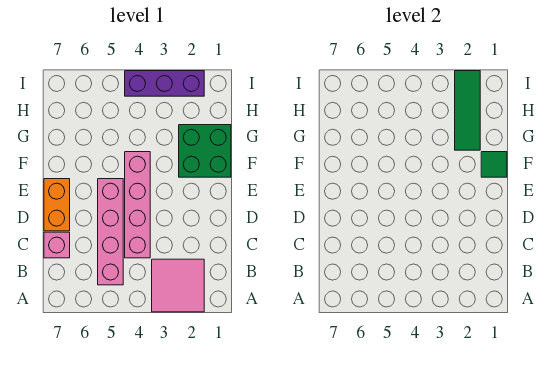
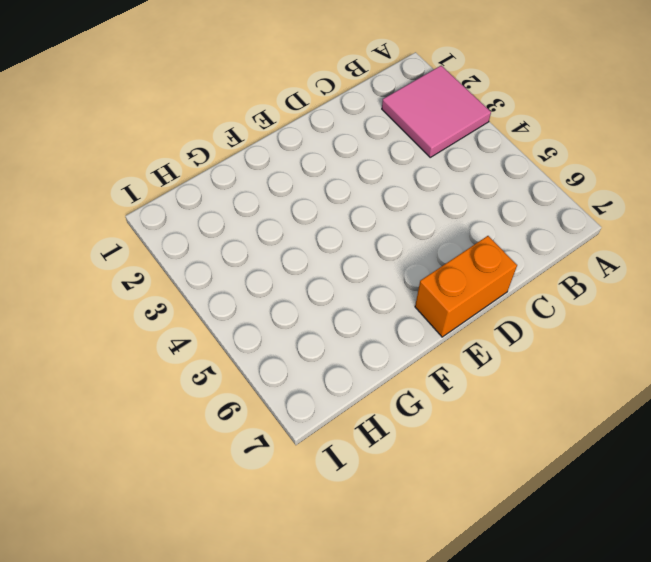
none -> pink 1x4 brick [98,179,123,285]
none -> pink 1x4 brick [125,152,150,258]

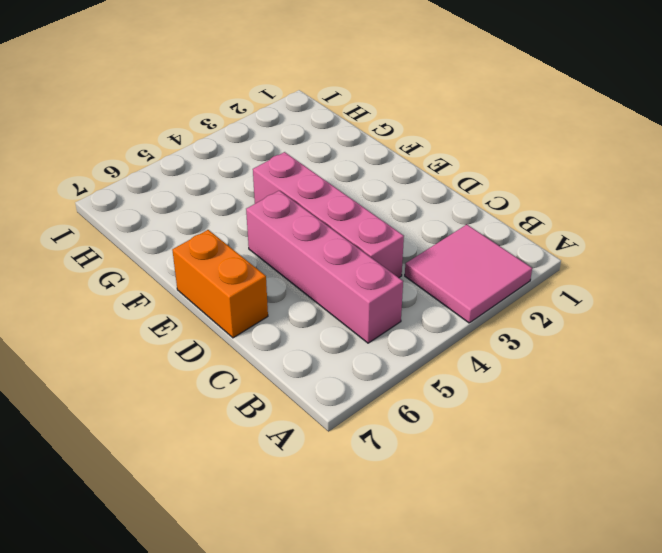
none -> pink 1x1 brick [44,232,70,258]
none -> green 2x2 brick [179,125,231,177]

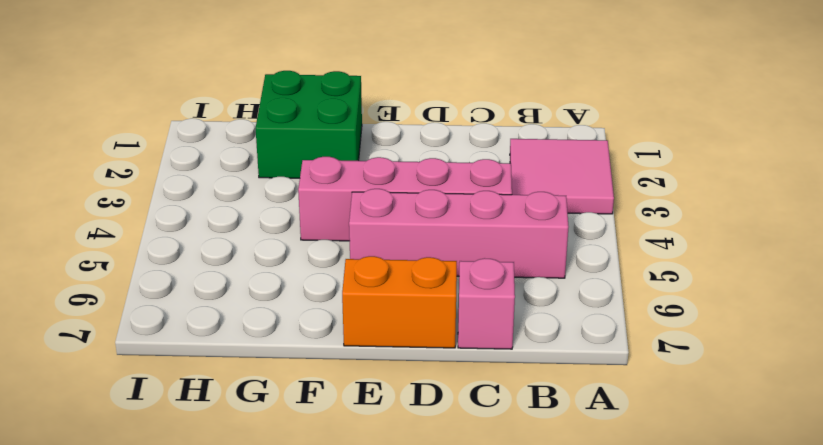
none -> purple 1x3 brick [125,71,204,96]
none -> green 1x1 tile [481,152,507,177]

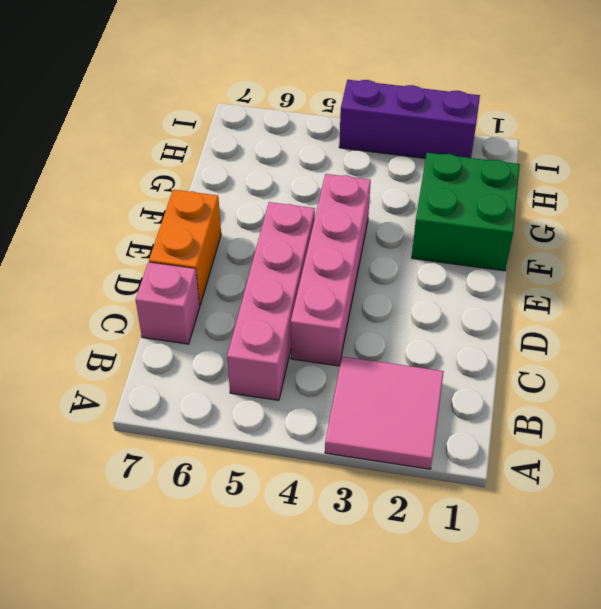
none -> green 1x1 tile [481,152,507,177]
none -> green 1x3 tile [455,71,480,150]

